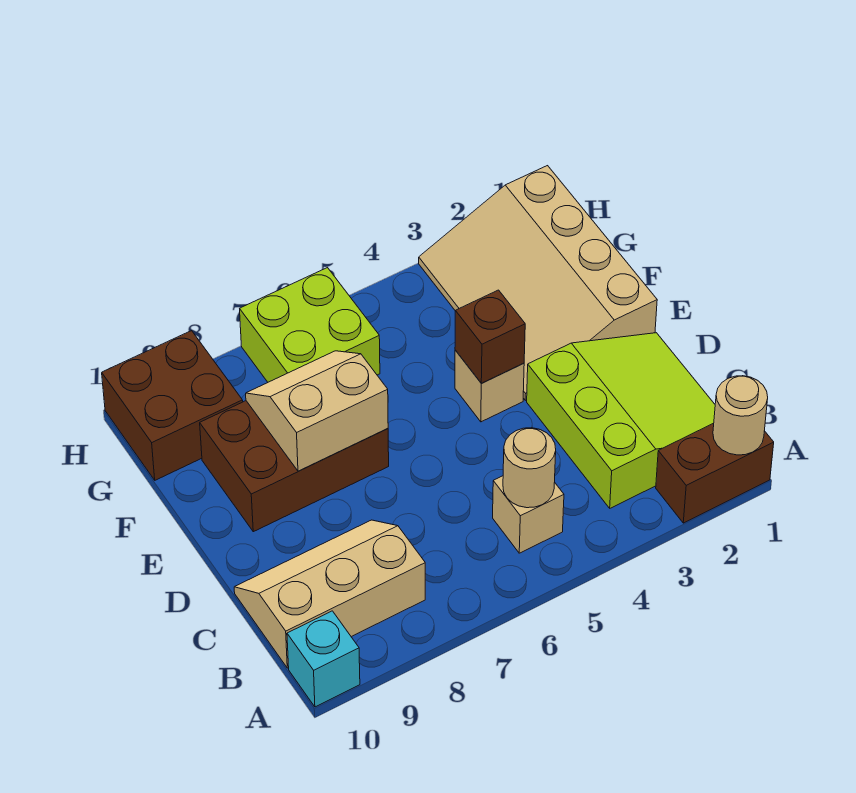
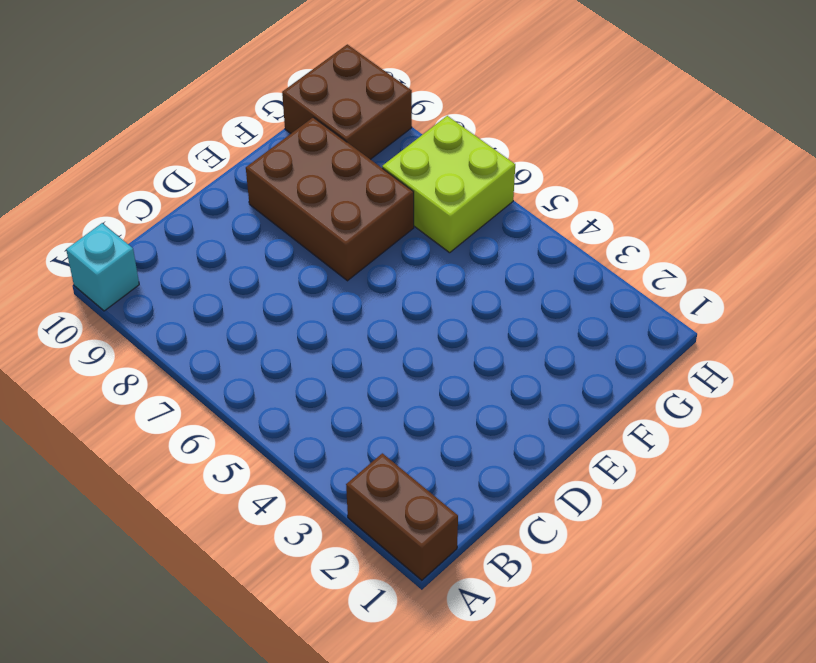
none -> lime 3x3 slope [527,333,715,508]
none -> tan 1x1 brick [493,476,564,553]
none -> tan 2x3 slope [234,520,425,668]

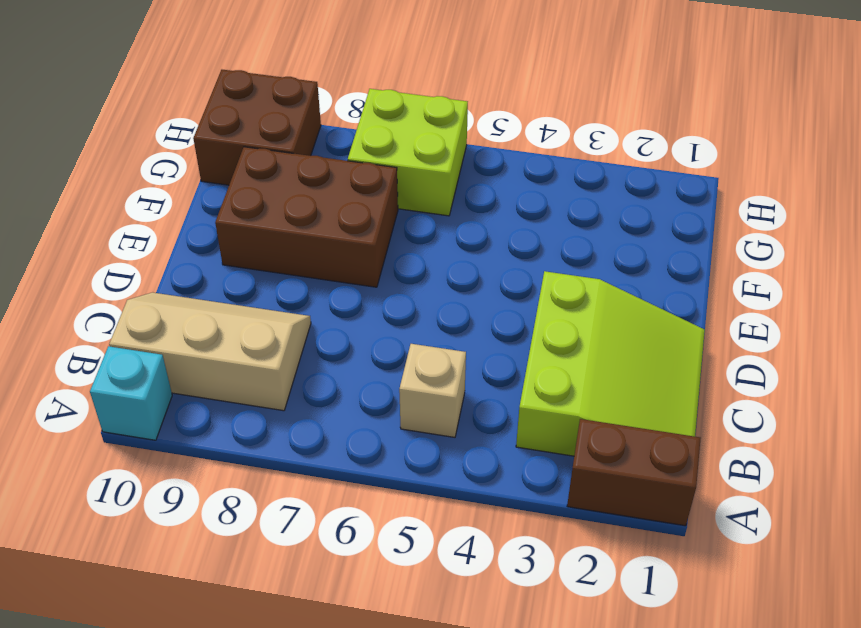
none -> tan 3x4 slope [419,166,657,400]
none -> tan 1x1 brick [455,350,524,422]
none -> tan 1x1 round brick [713,376,768,455]

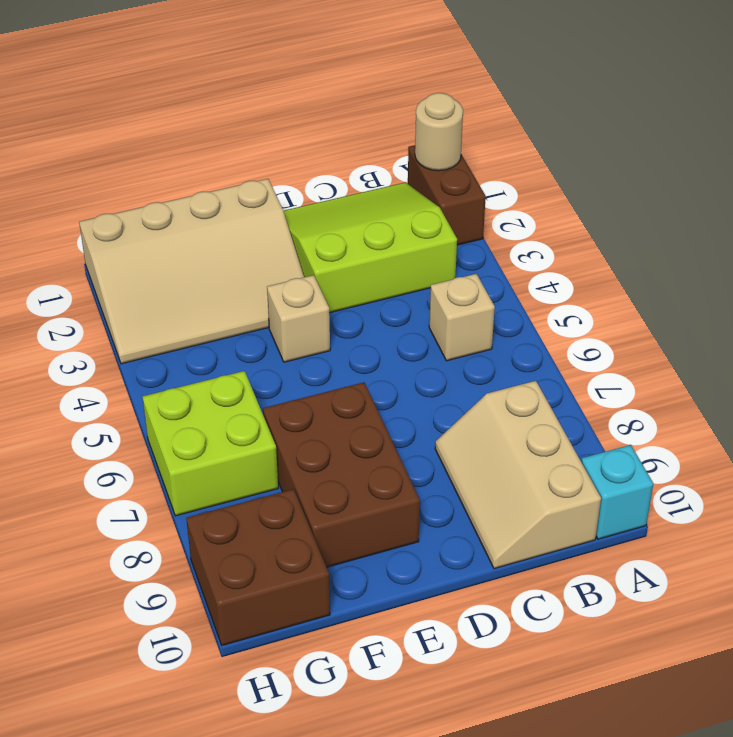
none -> tan 1x1 round brick [503,428,556,508]
none -> brown 1x1 brick [455,290,525,383]
none -> tan 2x2 slope [246,351,388,471]

